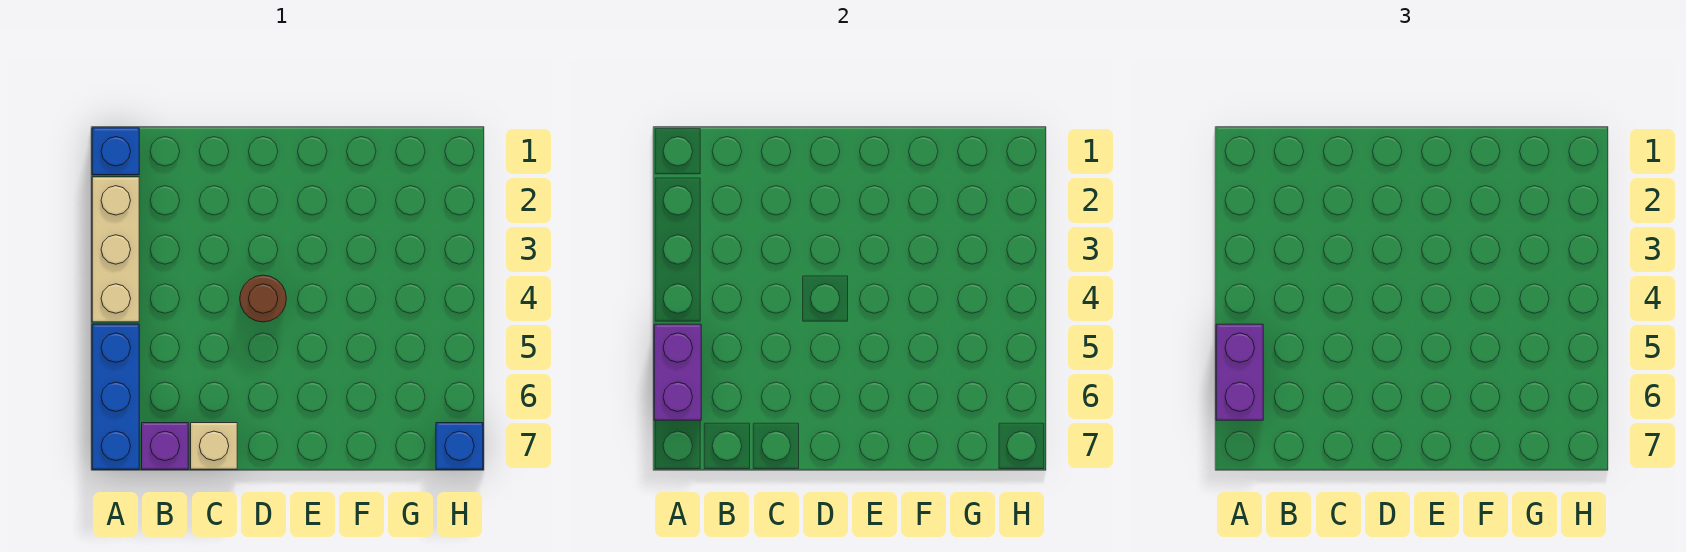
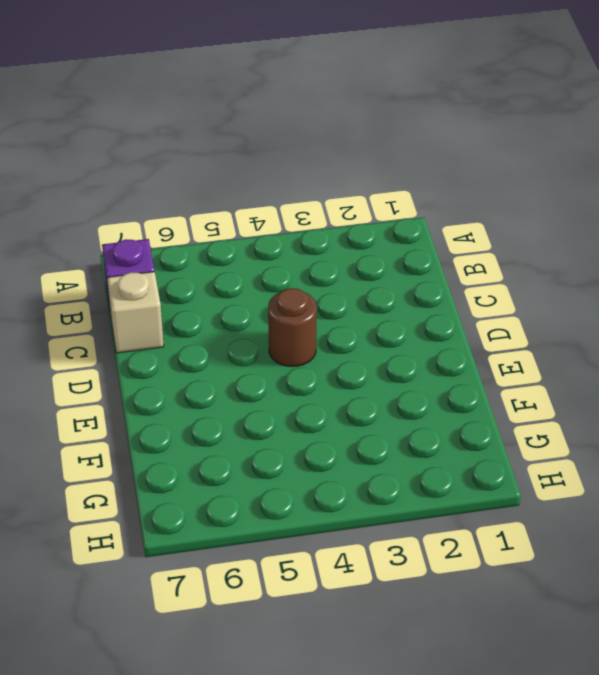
none -> blue 1x1 brick [92,128,139,175]
none -> tan 1x3 brick [92,177,139,322]

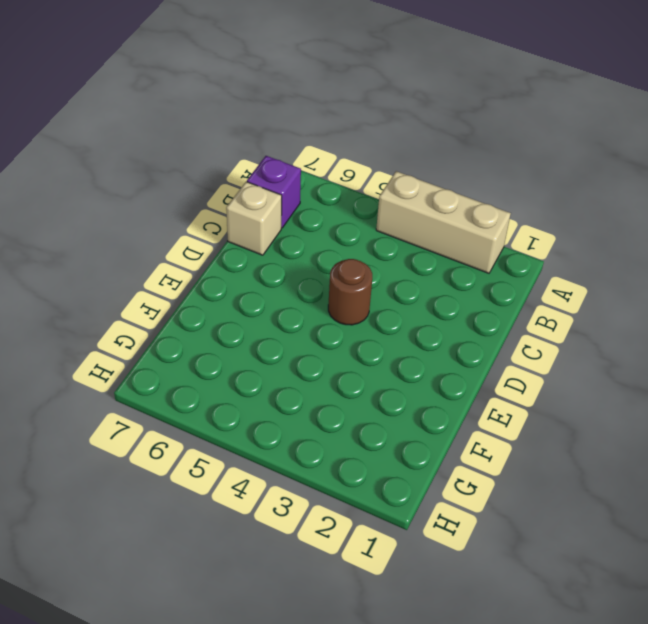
none -> blue 1x1 brick [92,128,139,175]
none -> blue 1x3 brick [92,324,139,469]

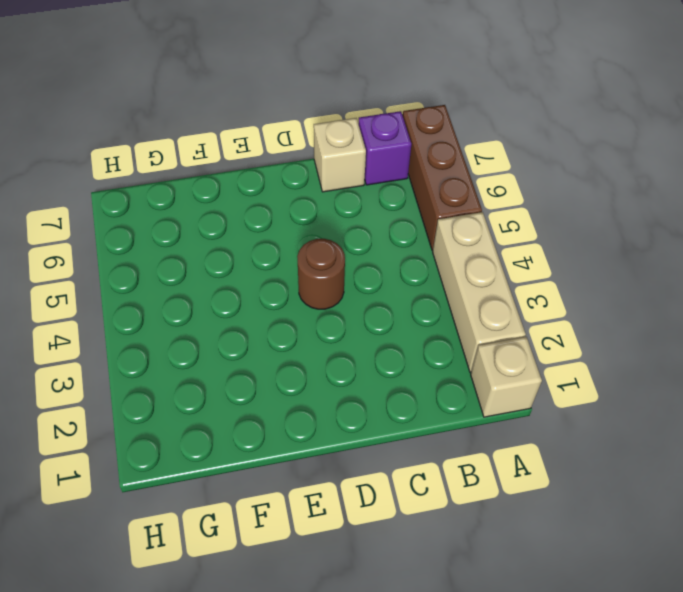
tan 1x1 brick [471,337,542,417] -> blue 1x1 brick [92,128,139,175]
brown 1x3 brick [403,105,482,250] -> blue 1x3 brick [92,324,139,469]
none -> blue 1x1 brick [436,423,483,469]
none -> purple 1x2 brick [654,324,701,420]

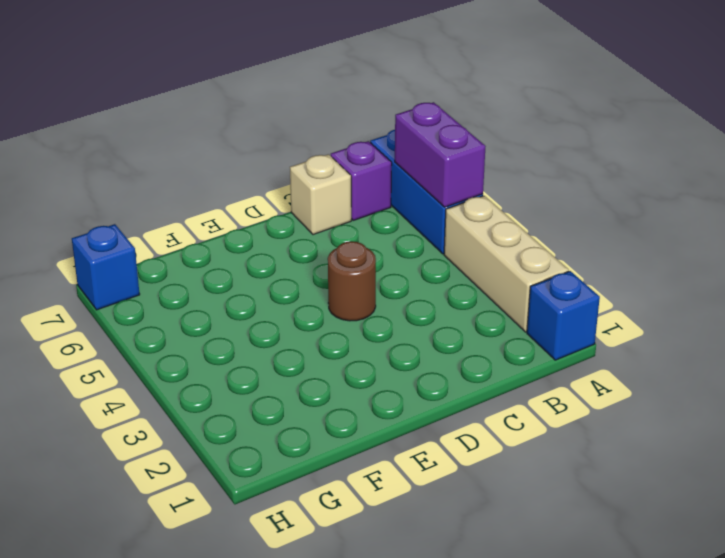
none -> purple 1x2 brick [1216,324,1263,420]

